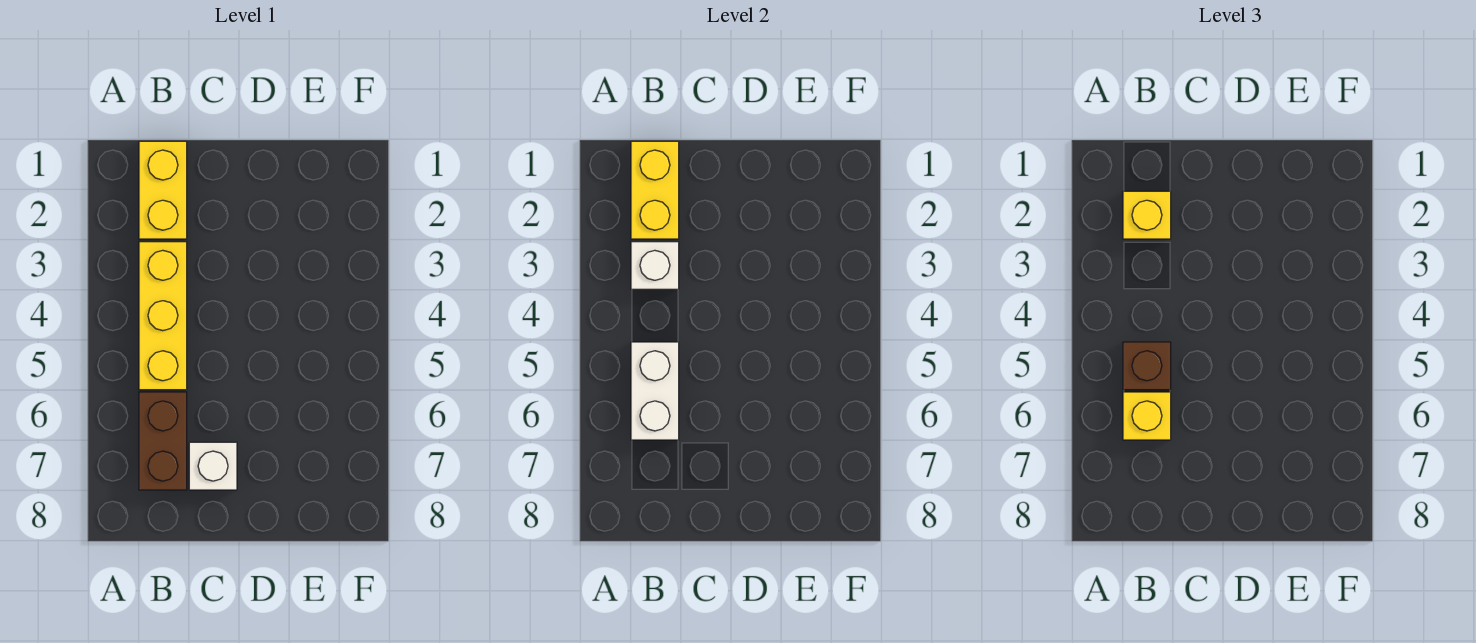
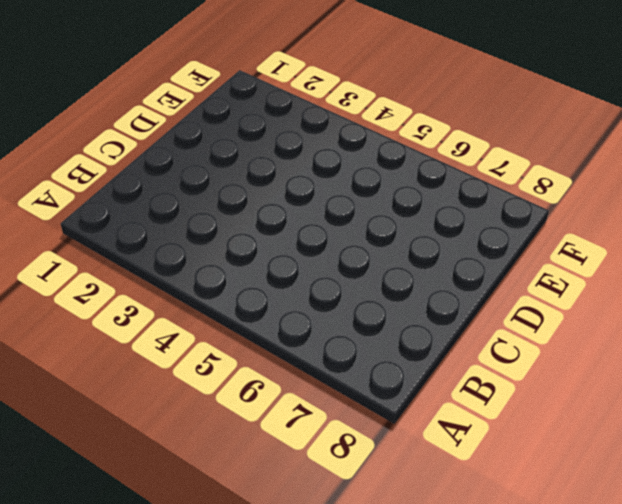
none -> yellow 1x2 brick [139,141,187,239]
none -> yellow 1x3 brick [139,242,187,390]

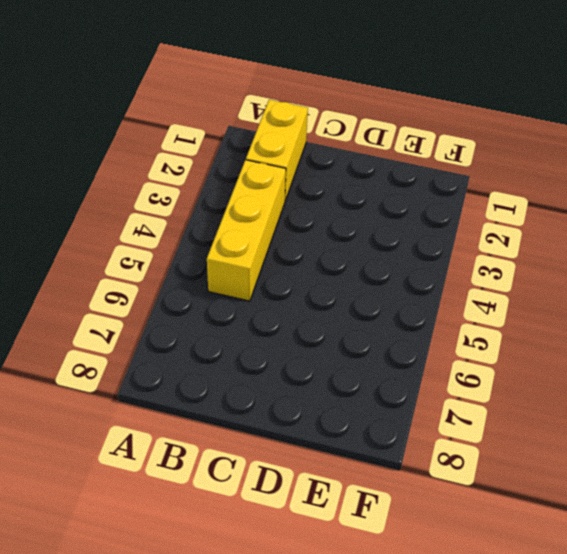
none -> brown 1x2 brick [139,392,187,490]
none -> white 1x1 brick [189,442,237,490]

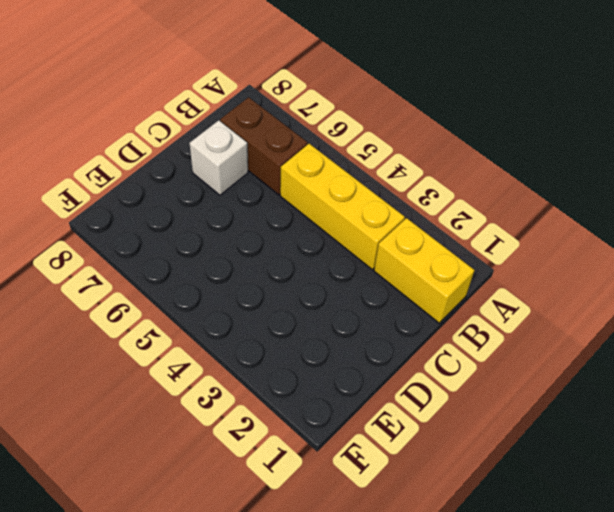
none -> yellow 1x2 brick [631,141,679,239]
none -> white 1x1 brick [631,242,679,289]

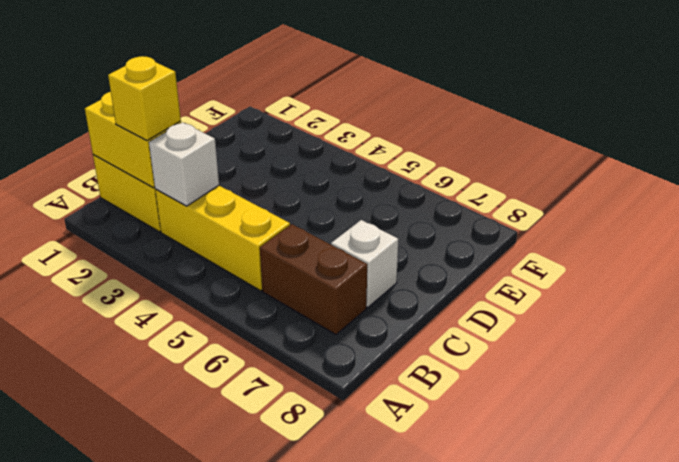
none -> white 1x2 brick [631,342,679,440]
none -> brown 1x1 brick [1123,342,1171,390]

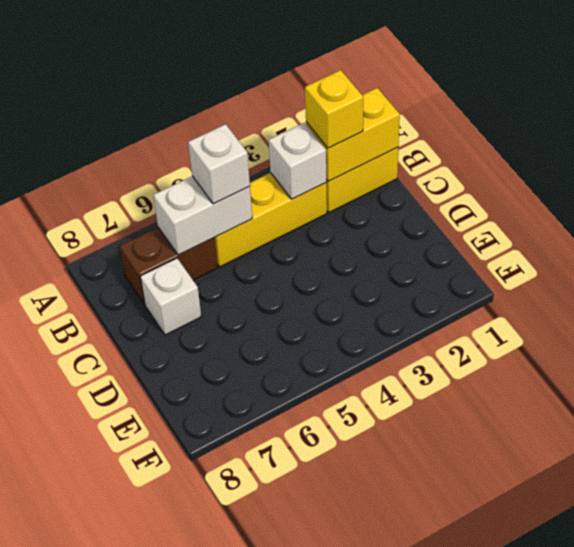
white 1x1 brick [188,124,250,204] -> brown 1x1 brick [1123,342,1171,390]
none -> yellow 1x1 brick [1123,392,1171,440]

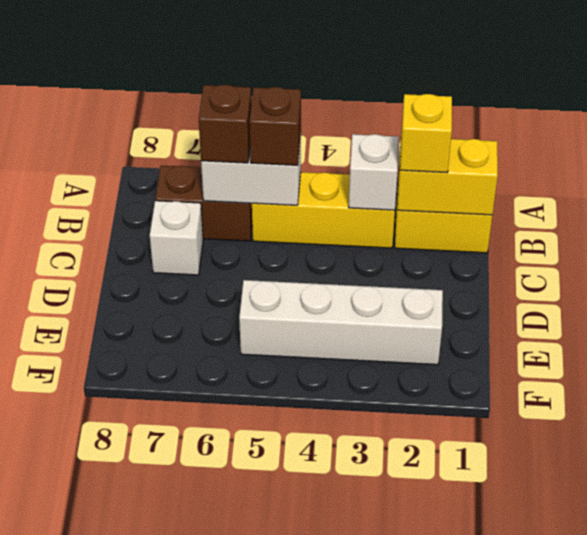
brown 1x1 brick [199,85,251,163] -> yellow 1x1 brick [1123,392,1171,440]
white 1x4 brick [239,280,443,365] -> none

